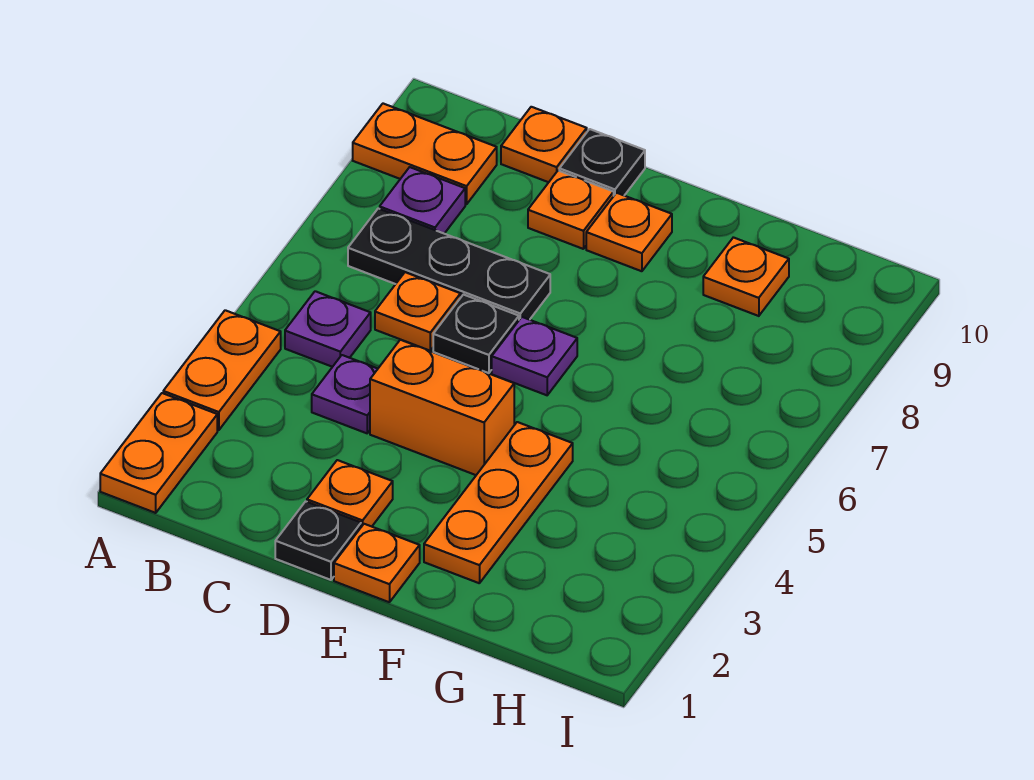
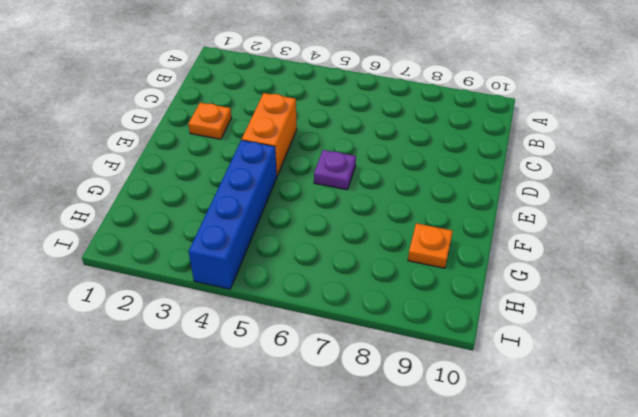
blue 1x4 brick [189,140,277,289] -> orange 1x3 plate [424,422,573,583]
none -> orange 1x2 plate [100,393,217,513]
none -> orange 1x2 plate [163,310,281,430]
none -> orange 1x2 plate [353,104,497,204]

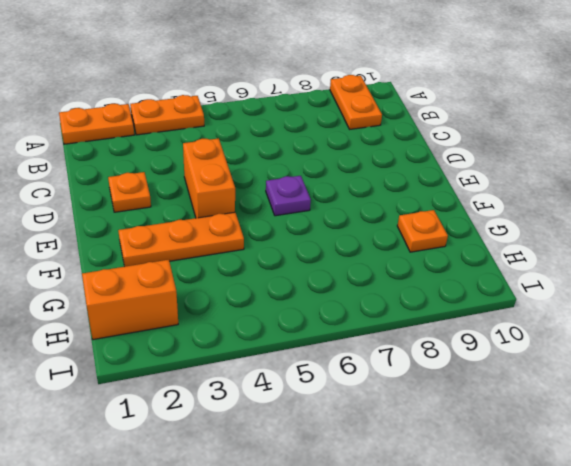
orange 1x2 brick [82,260,178,340] -> none
none -> purple 1x1 plate [285,291,371,367]
none -> black 1x3 plate [348,209,550,320]
none -> purple 1x1 plate [380,167,465,234]

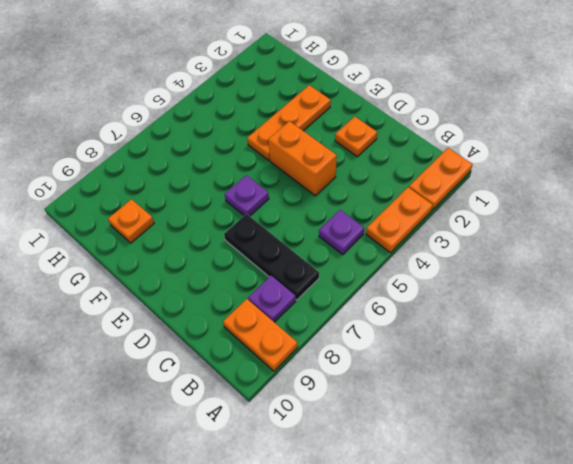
none -> purple 1x1 plate [312,355,378,433]
none -> orange 1x1 plate [375,272,461,351]
none -> orange 1x1 plate [501,107,587,182]

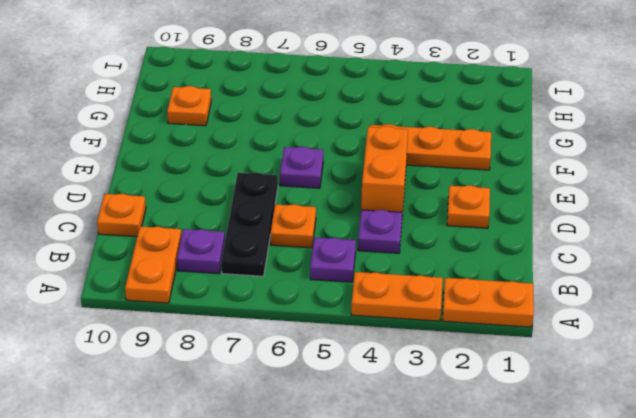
none -> black 1x1 plate [275,501,361,580]
none -> black 1x1 plate [433,295,519,373]
none -> orange 1x1 plate [528,170,614,249]

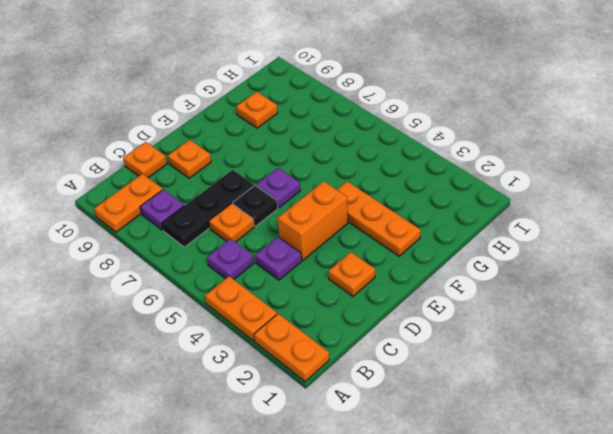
none -> black 1x1 plate [275,501,361,580]
none -> black 1x1 plate [559,129,645,195]
none -> orange 1x1 plate [334,524,420,602]

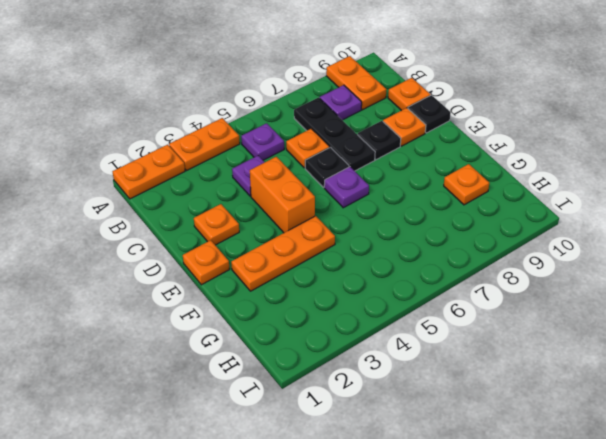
black 1x1 plate [358,121,401,160] -> black 1x1 plate moved to [275,501,361,580]
none -> orange 1x1 plate [586,193,672,271]

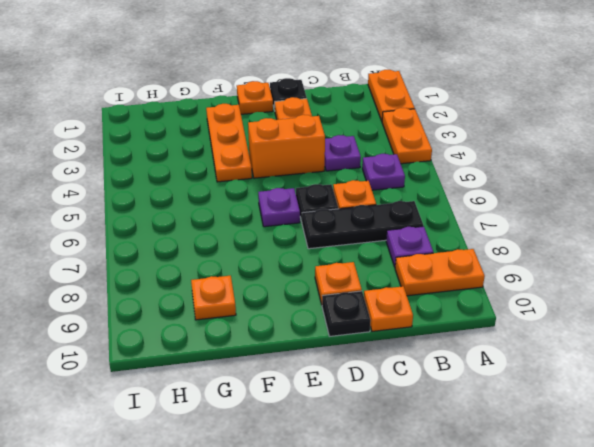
none -> orange 1x1 plate [586,193,672,271]

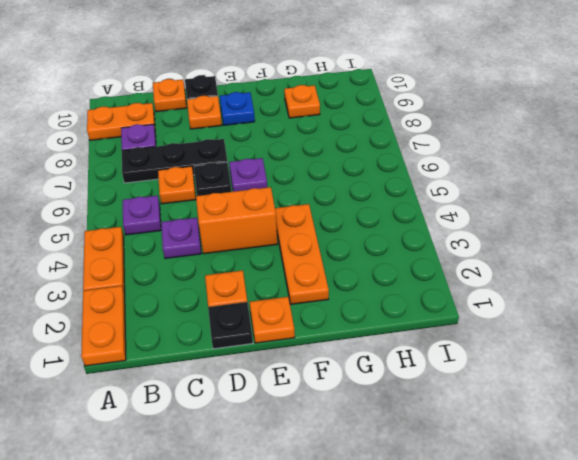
blue 1x1 plate [220,92,255,125] -> orange 1x1 plate [586,193,672,271]

